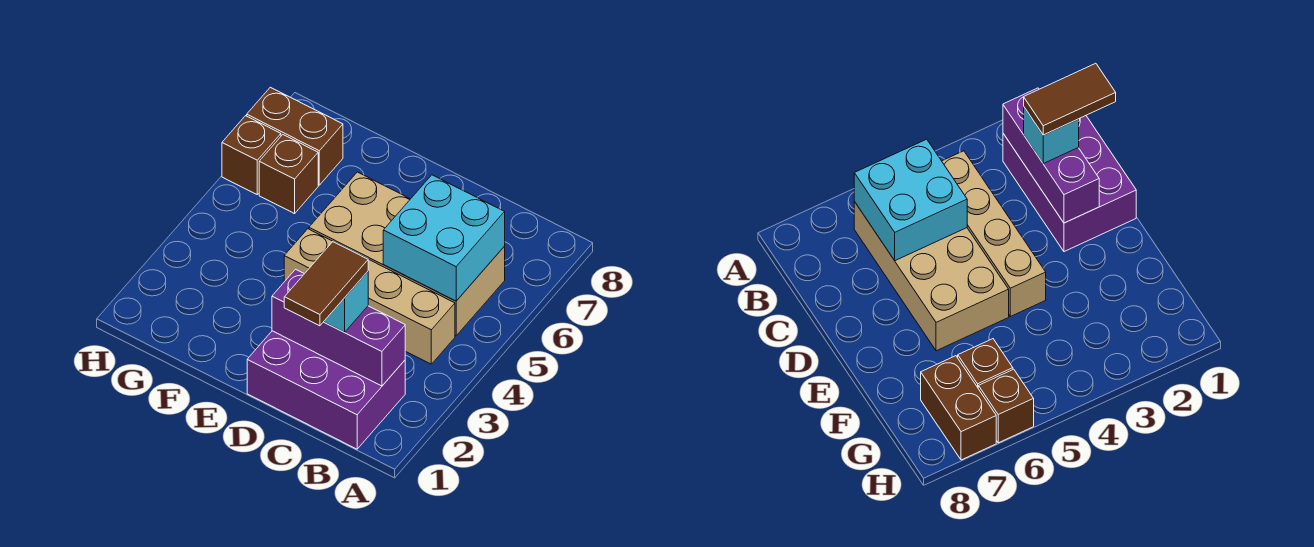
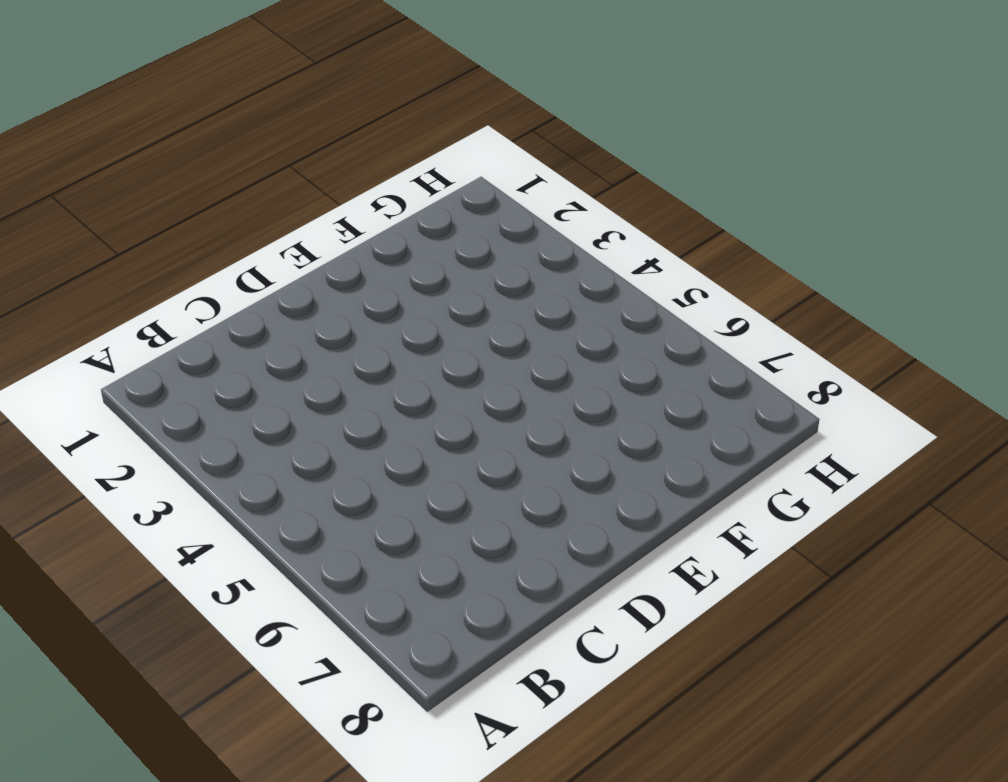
none -> purple 2x3 brick [247,331,405,449]
none -> tan 1x4 brick [284,229,455,364]

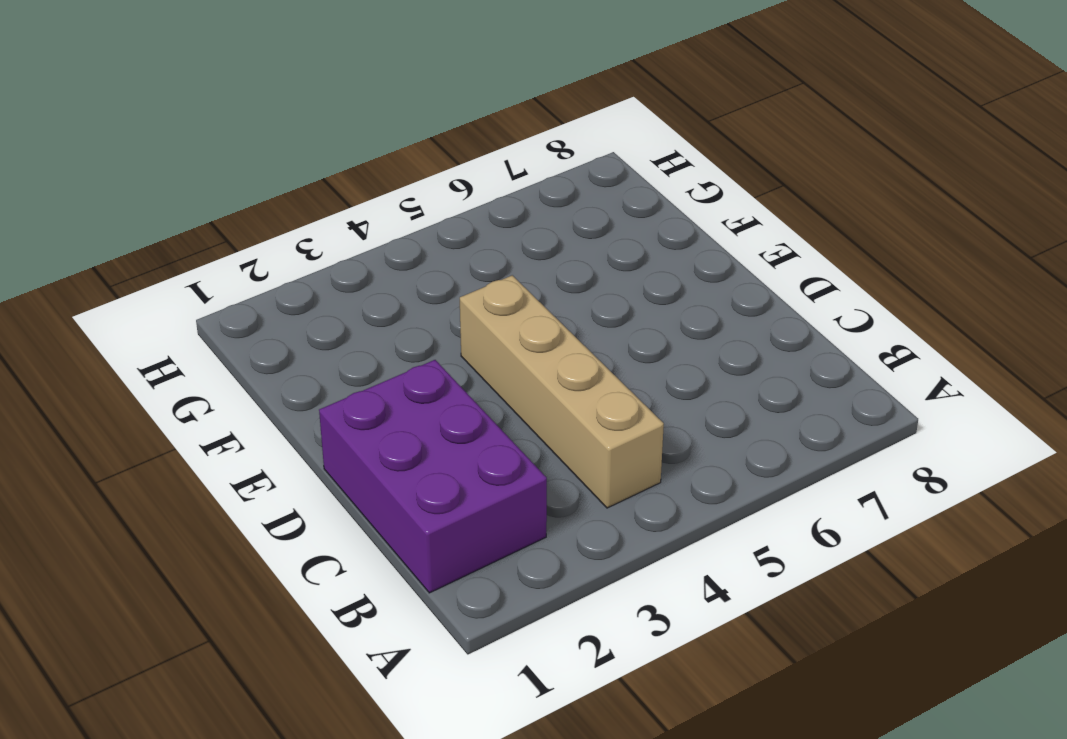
none -> tan 2x4 brick [309,172,505,336]
none -> brown 1x1 brick [259,135,318,214]

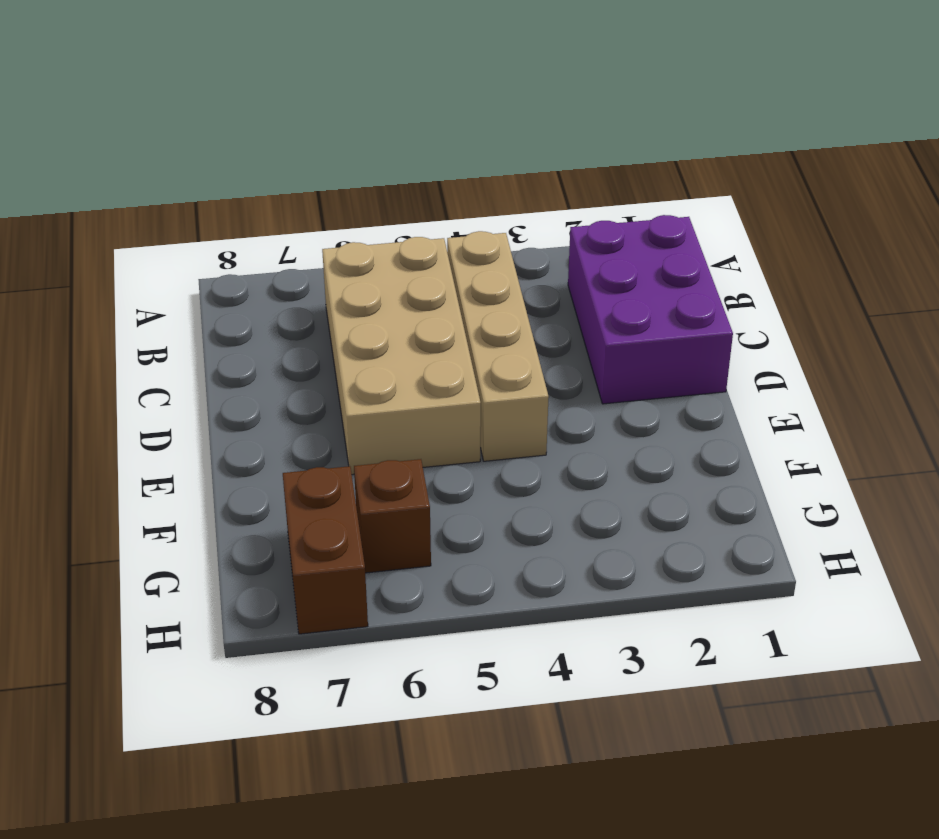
none -> brown 1x1 brick [222,116,281,194]
none -> purple 1x3 brick [272,269,405,386]

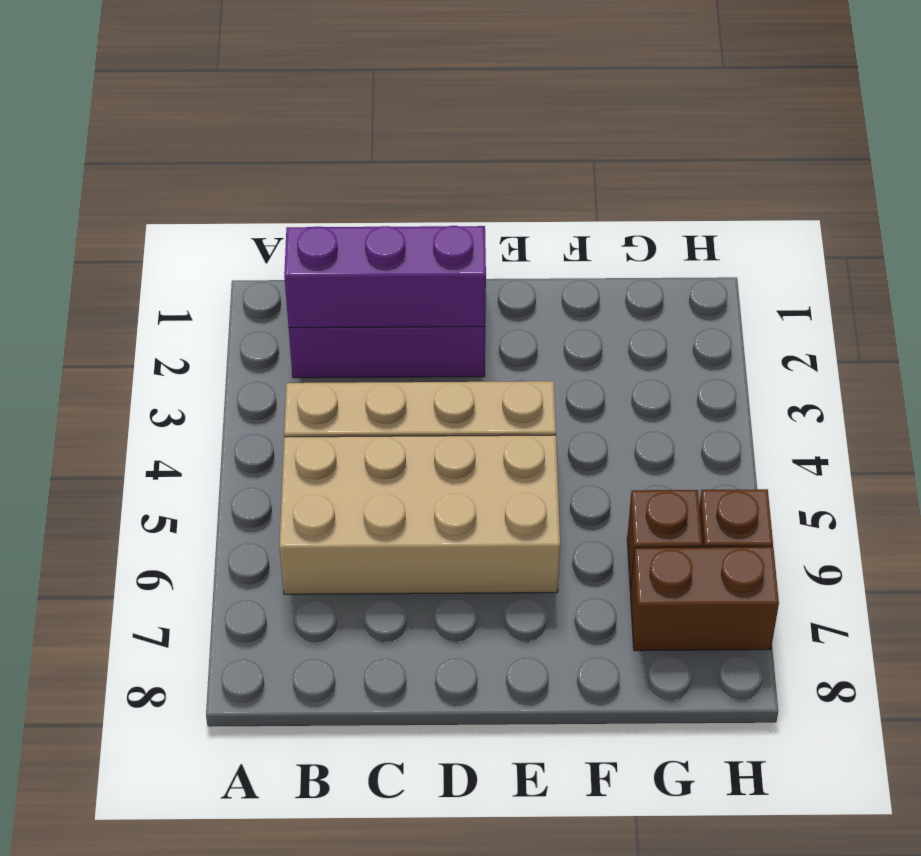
none -> cyan 2x2 brick [383,175,505,301]
none -> cyan 1x1 brick [324,272,368,332]

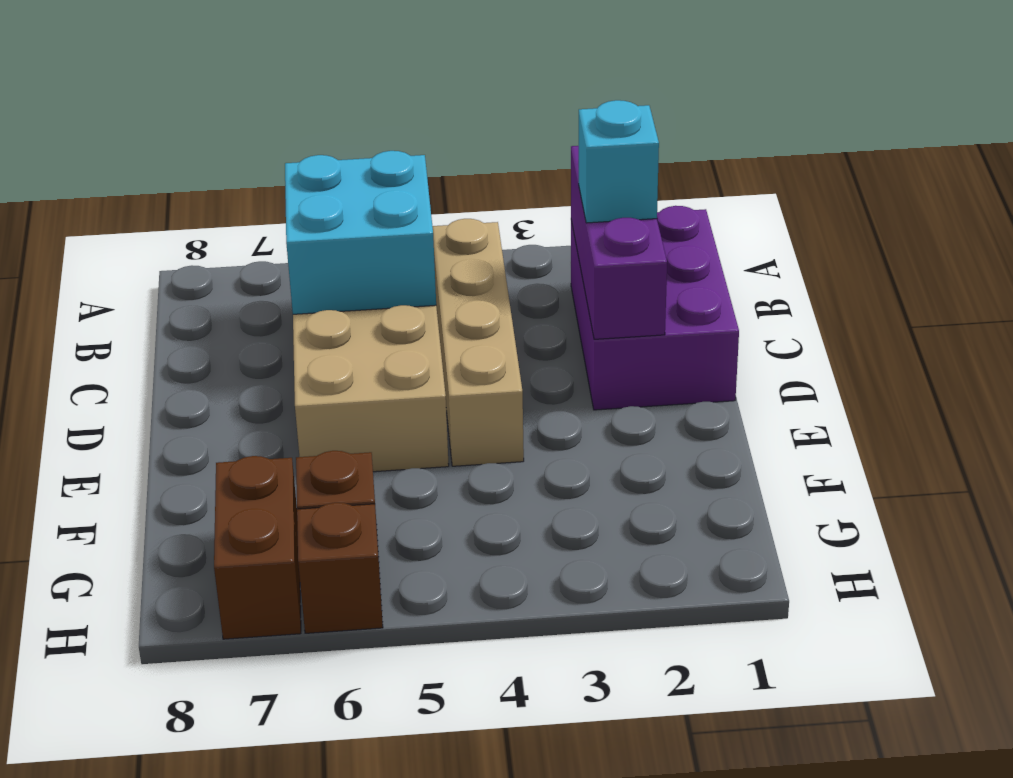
none -> brown 1x2 tile [284,242,368,326]

